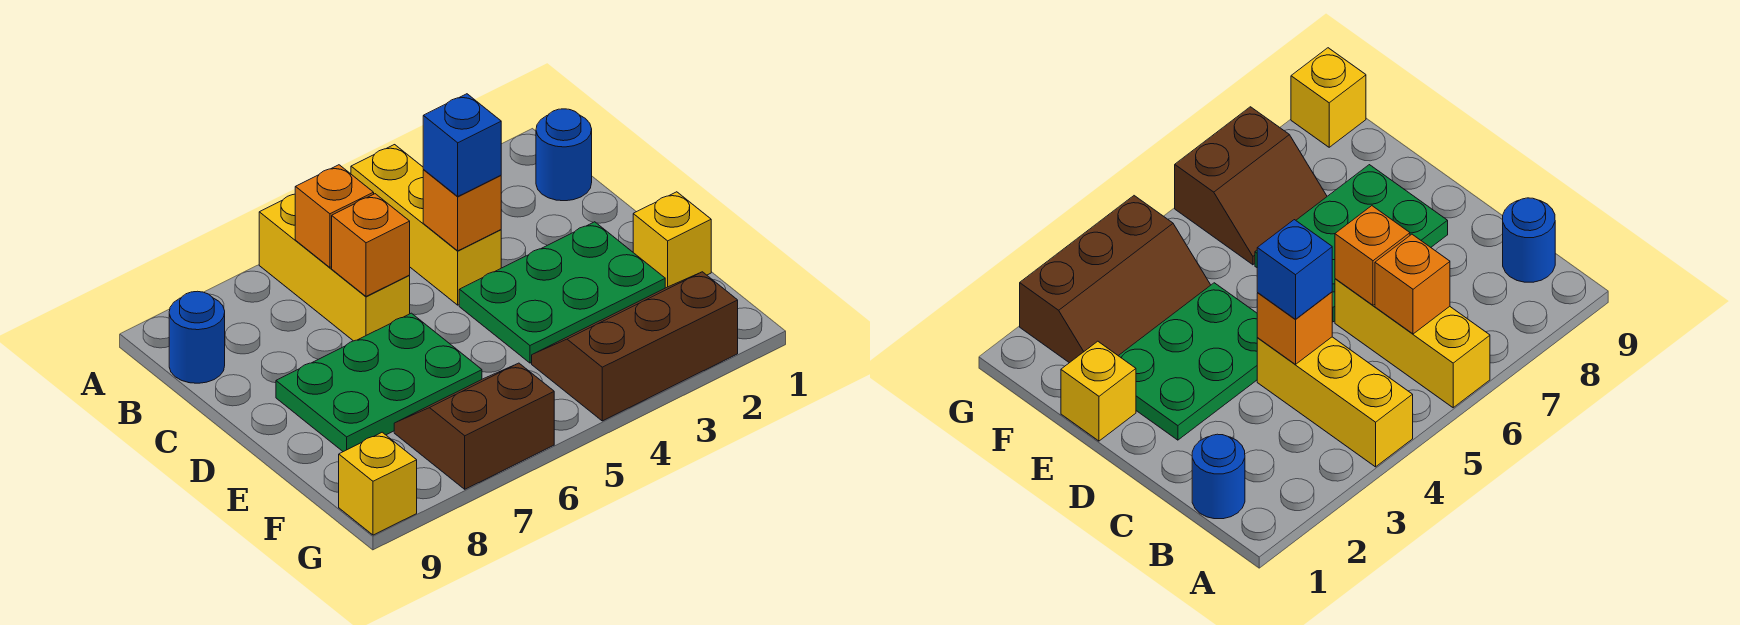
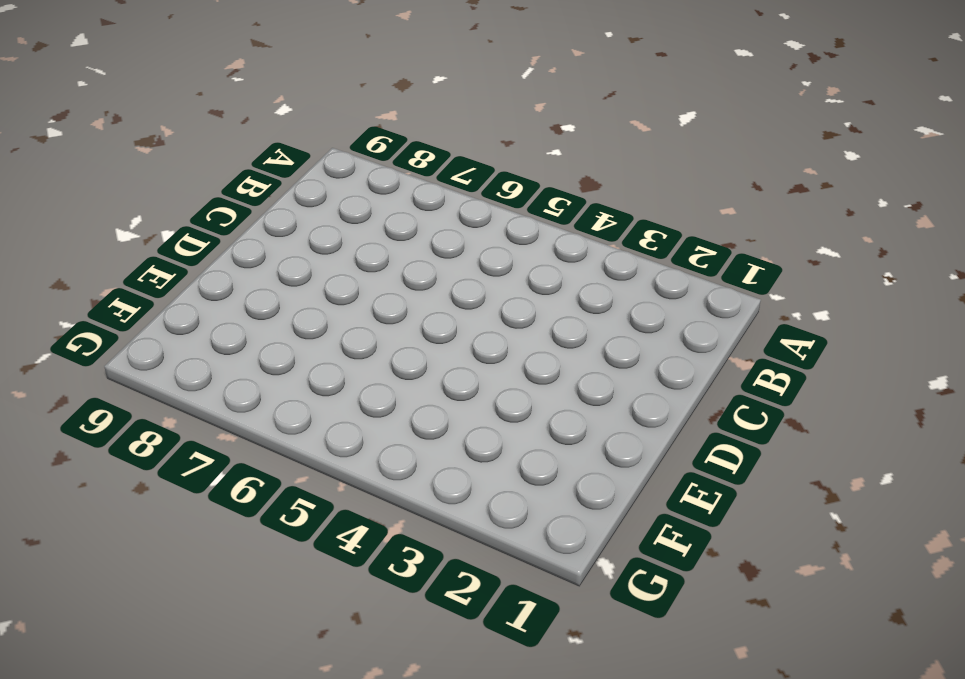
none -> yellow 1x3 brick [351,145,501,305]
none -> yellow 1x3 brick [259,194,410,341]
none -> blue 1x1 round brick [536,109,592,201]

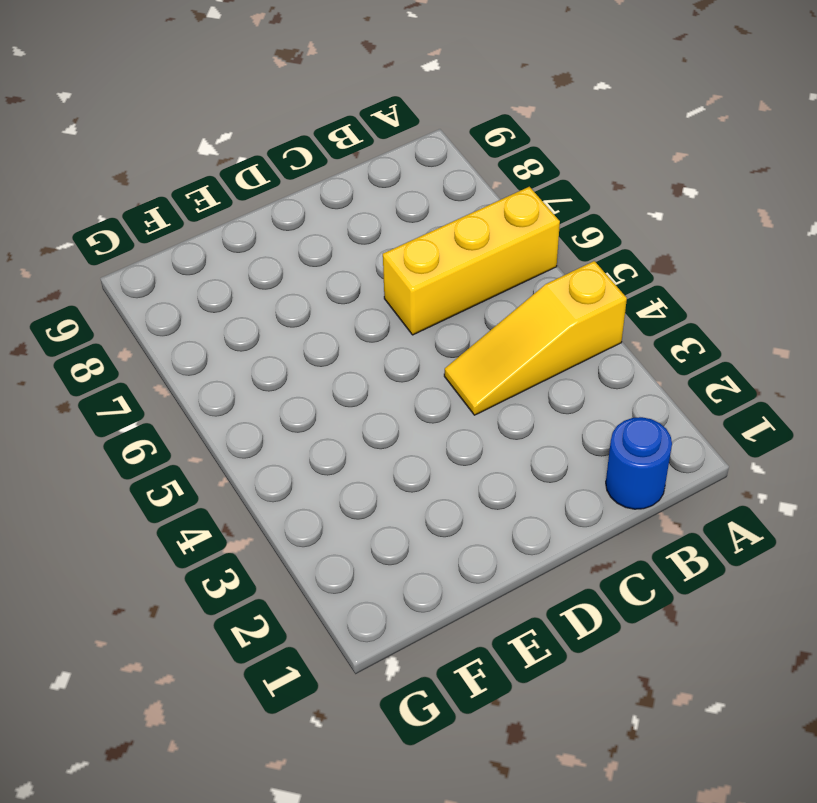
yellow 1x3 slope [444,261,627,415] -> yellow 1x3 brick [351,145,501,305]
none -> blue 1x1 round brick [169,291,225,383]
none -> green 2x3 plate [459,222,665,363]
none -> green 2x3 plate [276,313,482,452]

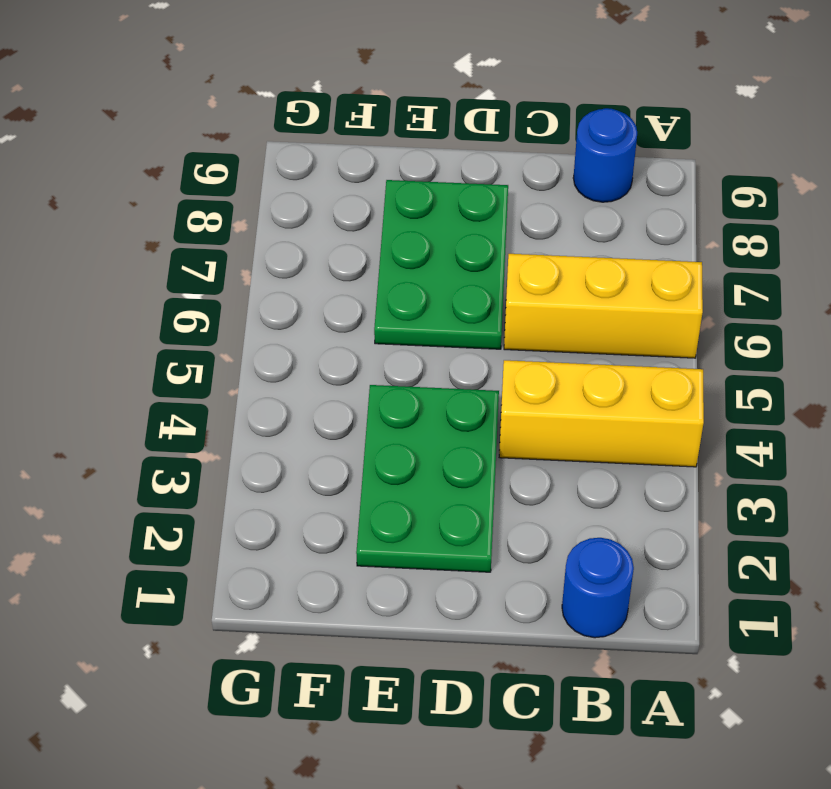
none -> yellow 1x1 brick [633,192,711,288]
none -> brown 2x3 slope [532,272,738,421]
none -> brown 2x2 slope [394,363,554,489]

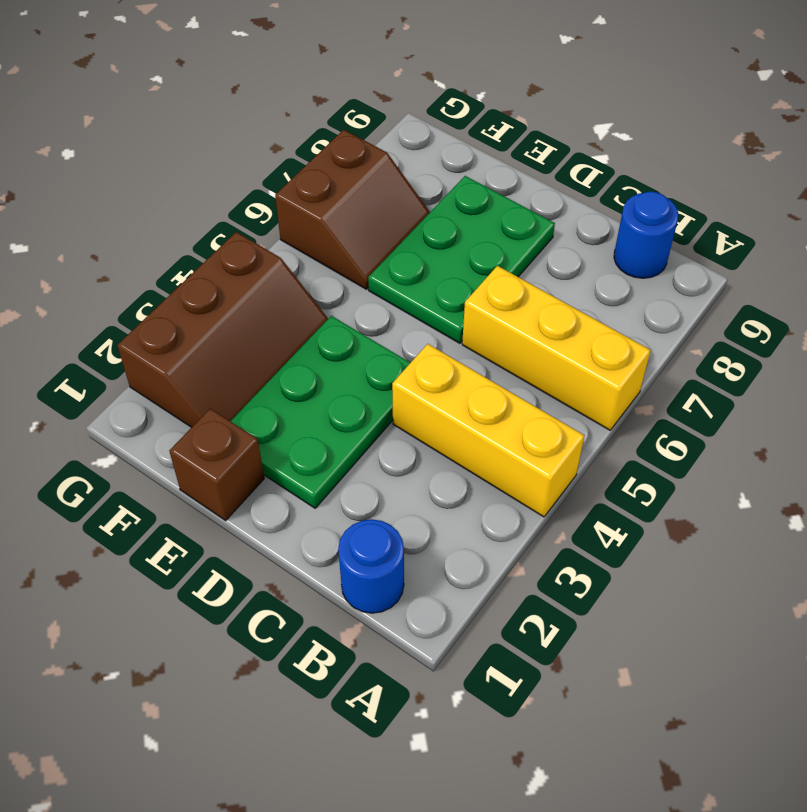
brown 1x1 brick [169,409,264,520] -> yellow 1x1 brick [633,192,711,288]
none -> yellow 1x1 brick [339,432,417,535]
none -> orange 1x1 brick [295,165,374,267]
none -> orange 1x1 brick [423,170,501,251]

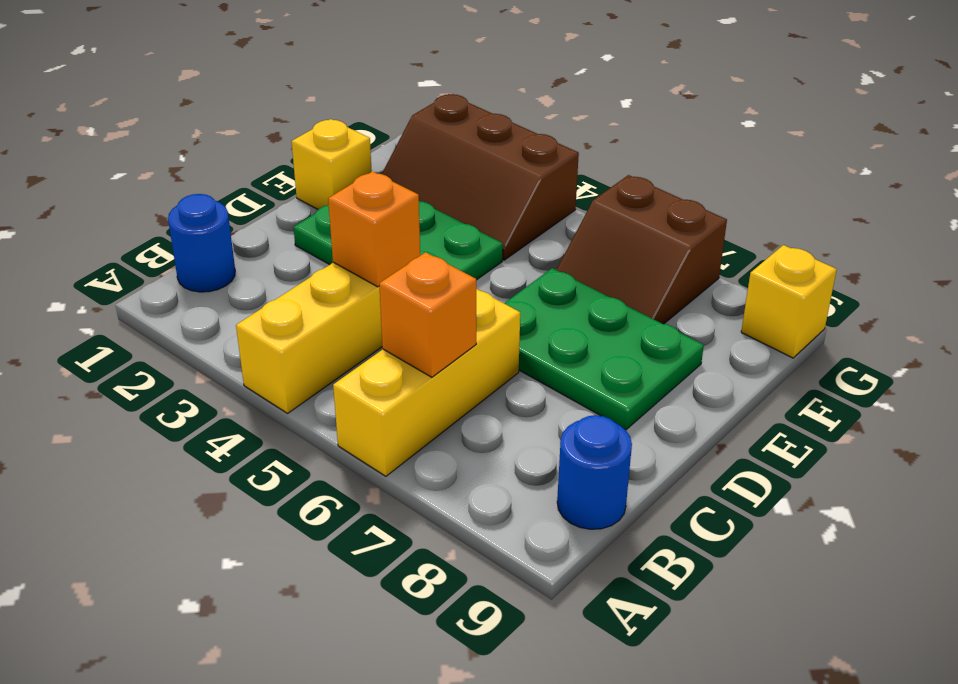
none -> orange 1x1 brick [332,194,410,296]
none -> blue 1x1 brick [423,94,501,197]

